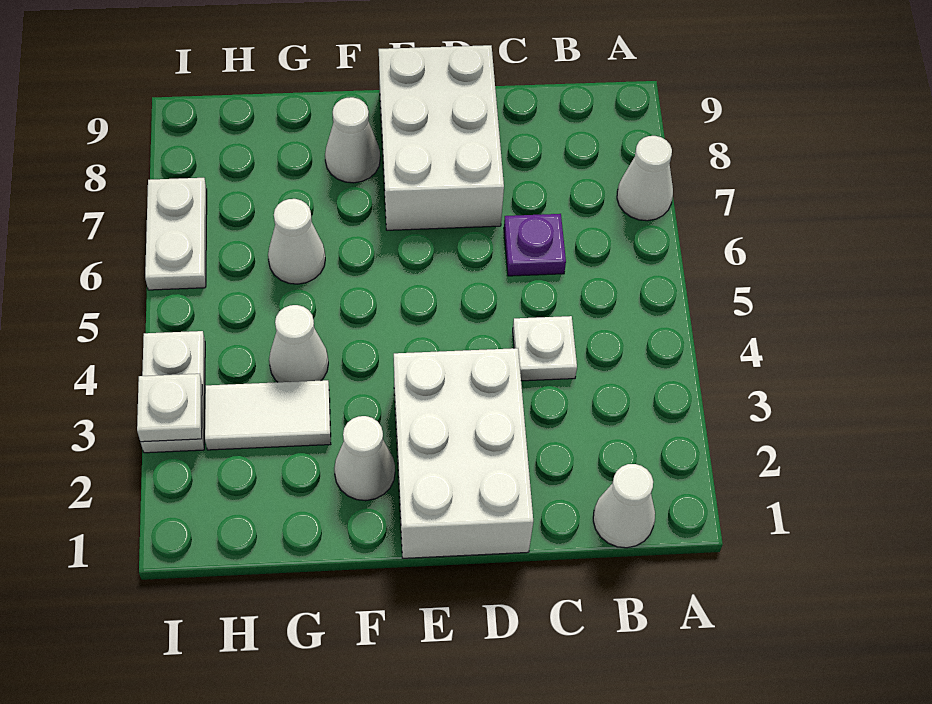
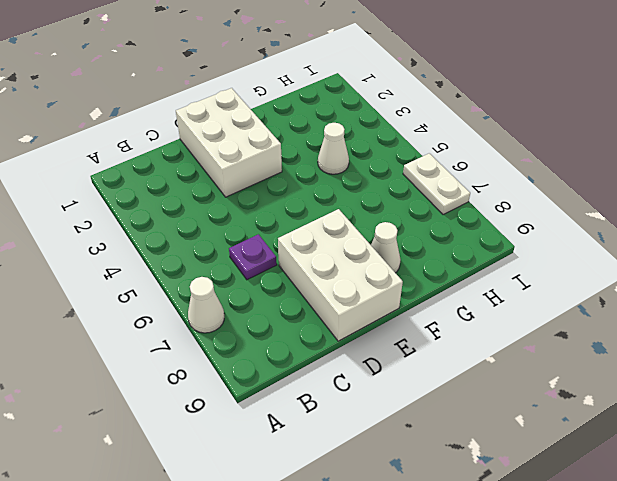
none -> white 1x1 cone [593,464,655,548]
none -> white 1x1 plate [513,316,577,381]
none -> white 1x1 cone [334,416,395,501]

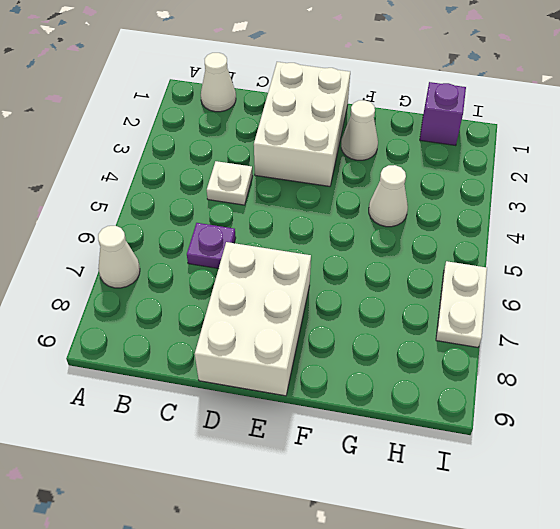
purple 1x1 brick [420,82,466,146] -> none
none -> white 1x1 cone [325,97,380,183]
none -> white 1x2 tile [205,380,331,450]
none -> white 1x1 cone [268,199,325,284]

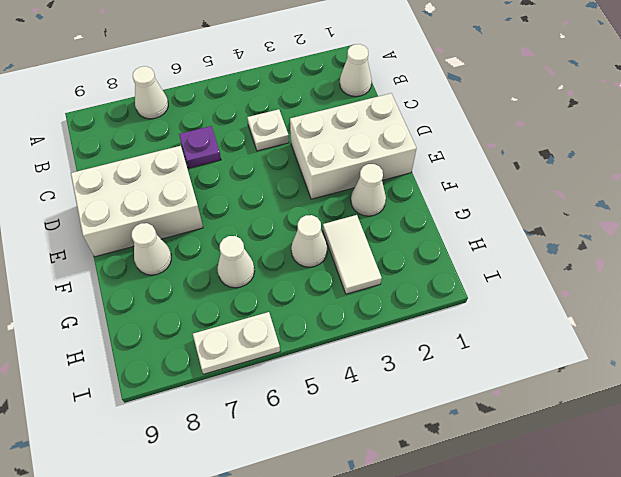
none -> white 1x2 plate [141,331,205,453]
none -> white 1x1 plate [137,374,202,442]

